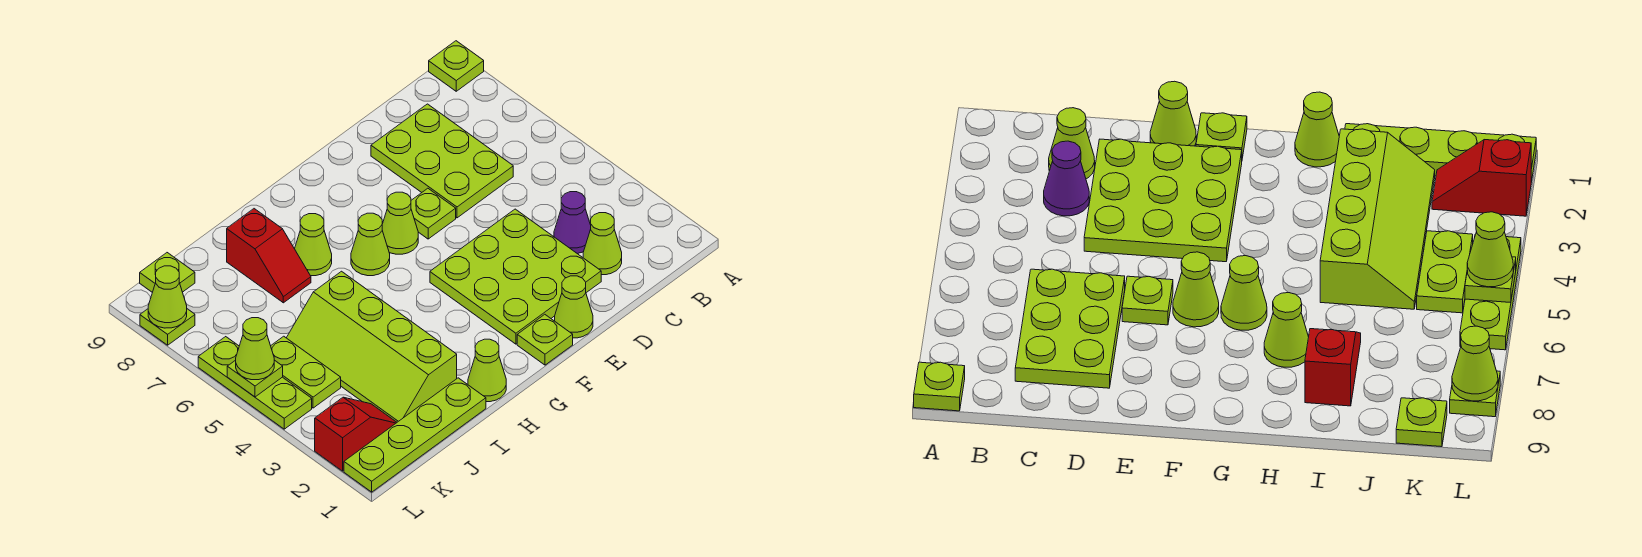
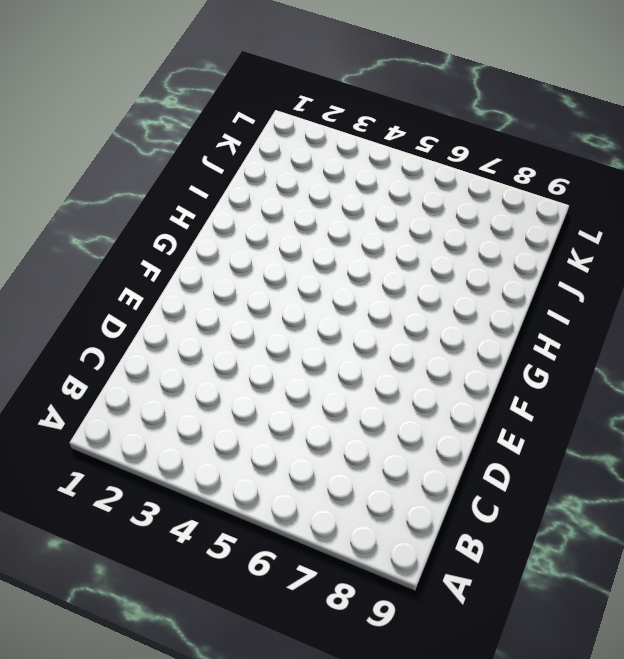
none -> lime 1x1 plate [429,41,484,91]
none -> lime 1x1 cone [583,213,622,275]
none -> purple 1x1 cone [554,192,591,254]

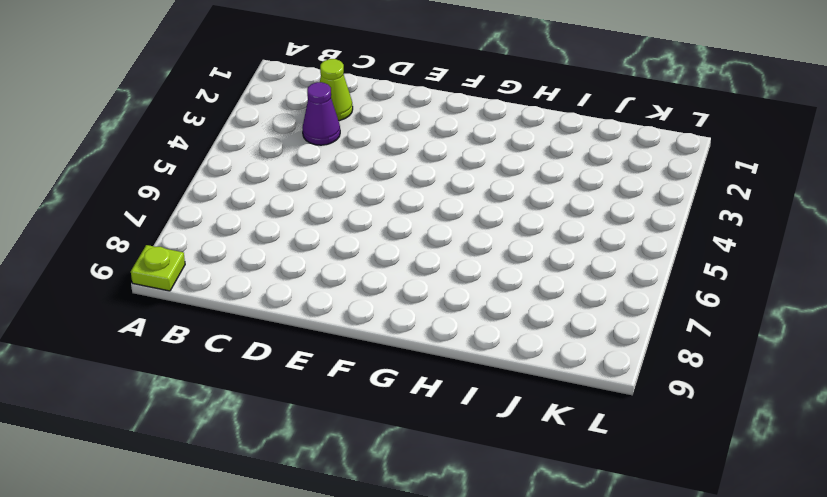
none -> lime 2x3 plate [371,104,513,218]
none -> lime 3x3 plate [430,209,601,344]
none -> lime 1x1 cone [555,276,593,338]

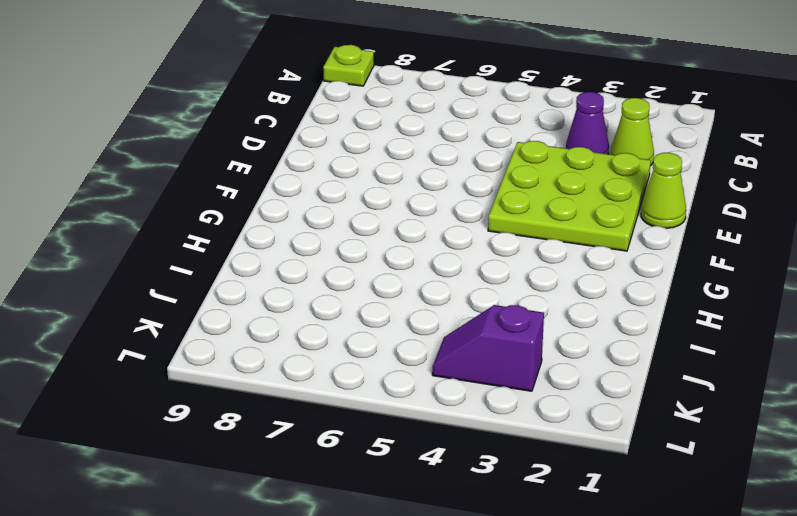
purple 1x2 slope [432,305,544,391] -> lime 1x2 plate [271,336,341,408]
none -> lime 2x3 plate [371,104,513,218]
none -> lime 1x1 plate [411,188,456,239]
none -> lime 1x1 plate [517,314,573,365]

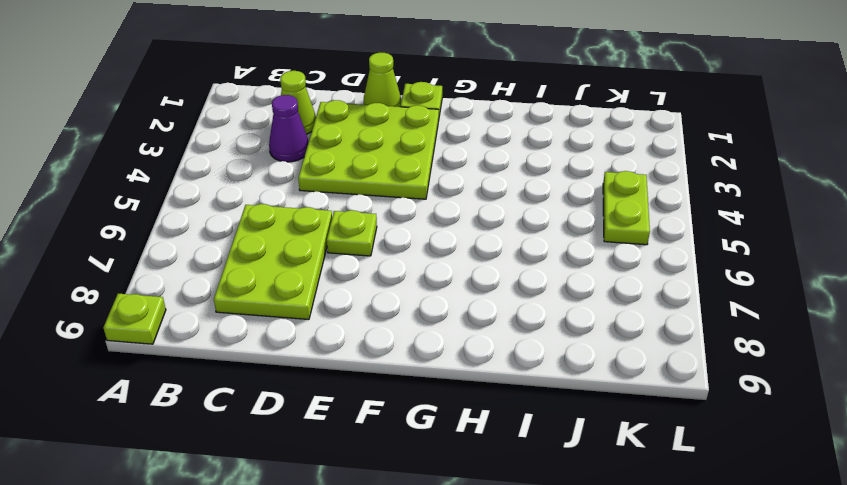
none -> lime 1x1 cone [382,192,418,254]
none -> lime 1x1 cone [351,213,390,276]
none -> lime 1x1 cone [468,339,506,402]

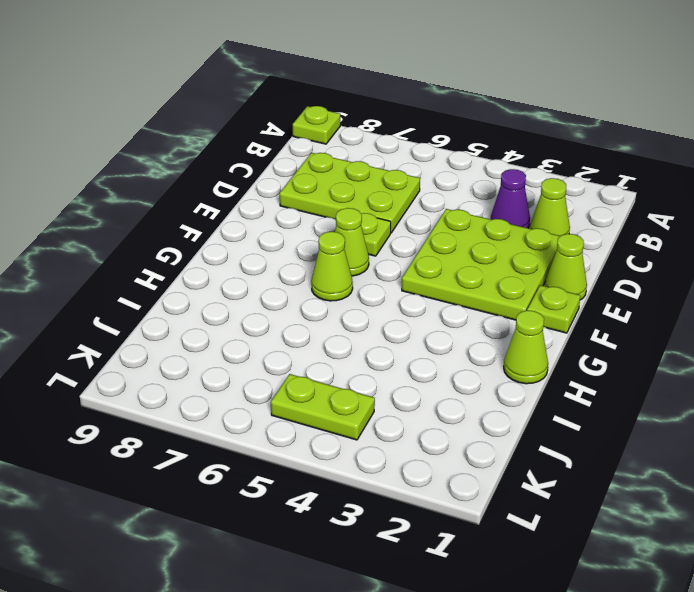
none -> lime 1x1 cone [295,214,332,276]
none -> lime 1x4 plate [344,378,486,492]
none -> lime 2x4 slope [287,271,457,422]

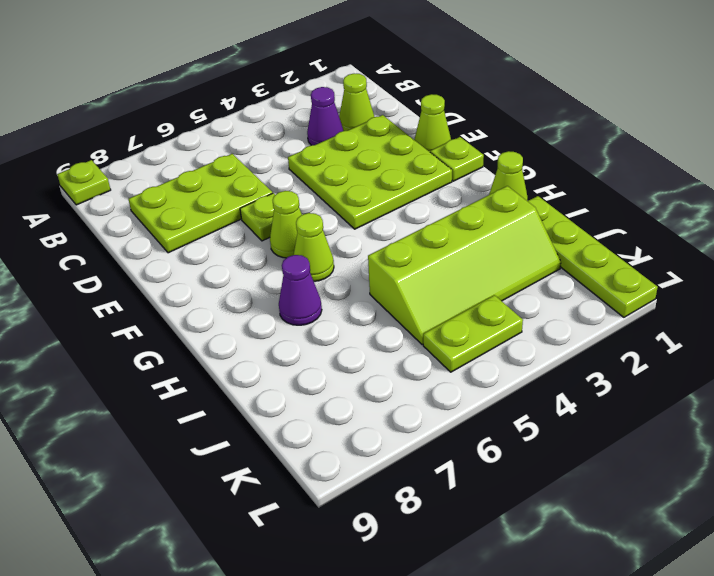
purple 1x1 cone [279,255,322,325] -> lime 1x1 cone [295,214,332,276]
none -> red 1x2 slope [227,209,311,303]
none -> red 1x2 slope [315,397,397,471]
none -> lime 1x1 plate [140,253,195,292]

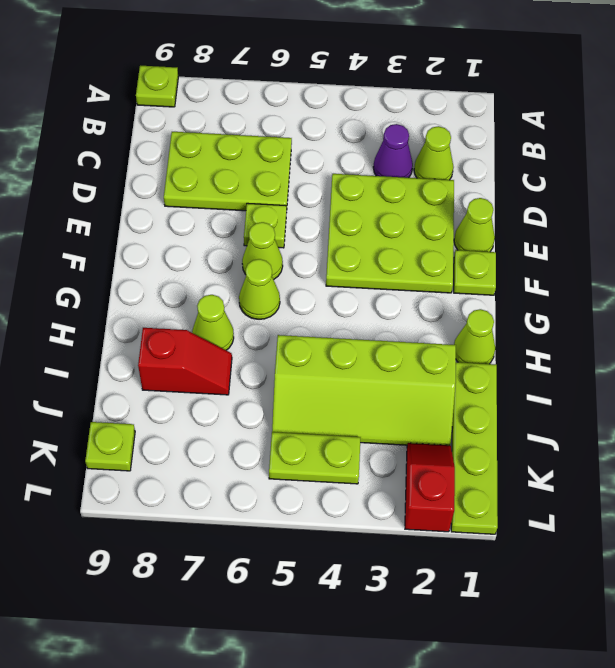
none -> lime 1x3 plate [198,337,312,429]
none -> lime 1x1 plate [140,309,195,345]
none -> lime 1x1 plate [227,360,283,397]

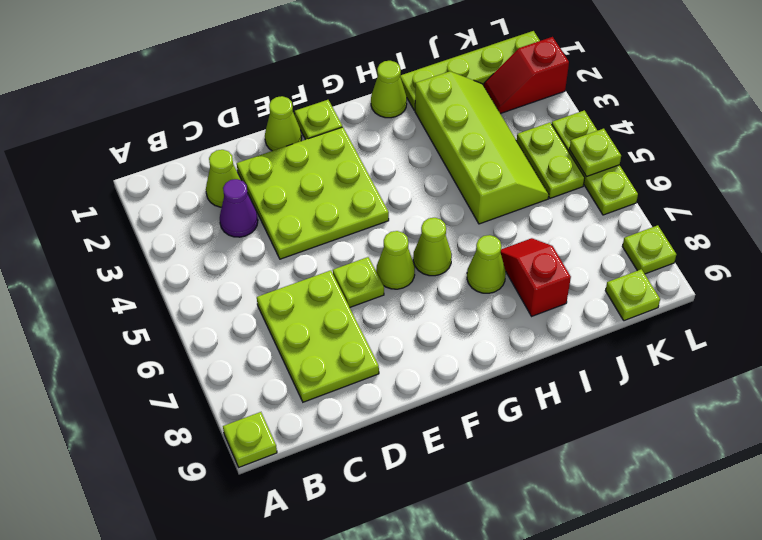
none -> lime 1x1 cone [148,266,187,328]
none -> lime 1x1 cone [236,318,274,380]

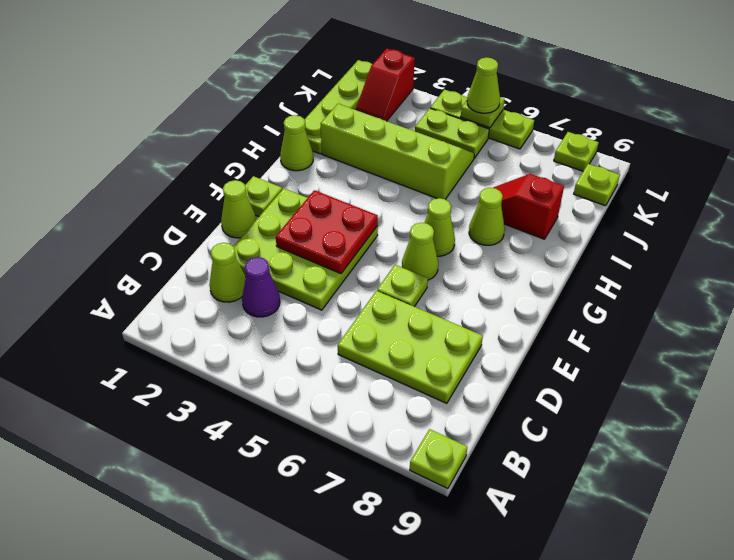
red 2x2 plate [276,190,378,274] -> none
none -> lime 1x1 cone [148,266,187,328]

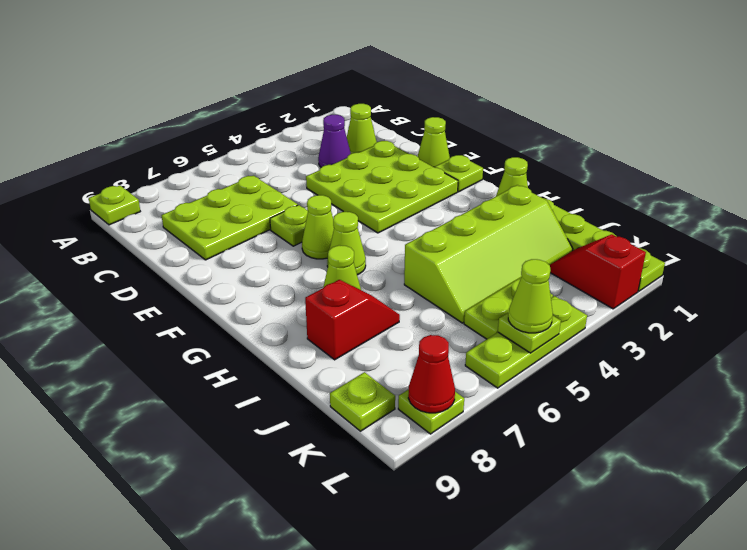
red 1x1 cone [408,335,455,413] -> lime 1x1 cone [148,266,187,328]

